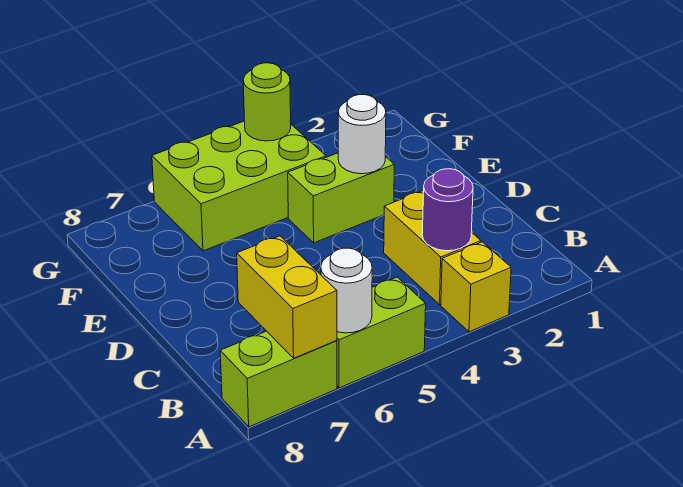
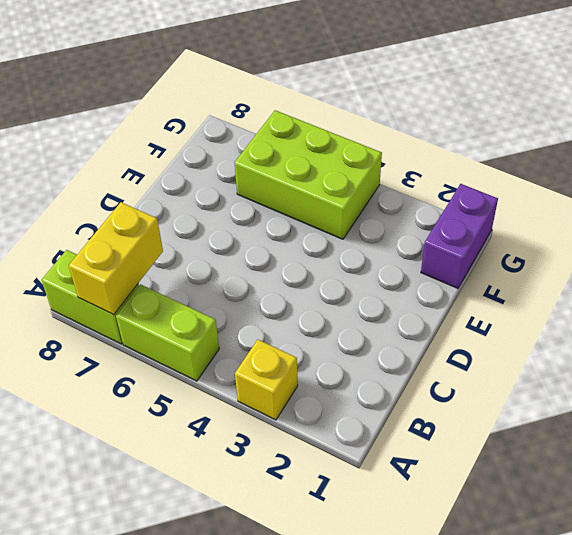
purple 1x2 brick [421,184,498,288] -> none
none -> yellow 1x2 brick [384,190,481,305]
none -> lime 1x2 brick [288,153,394,243]

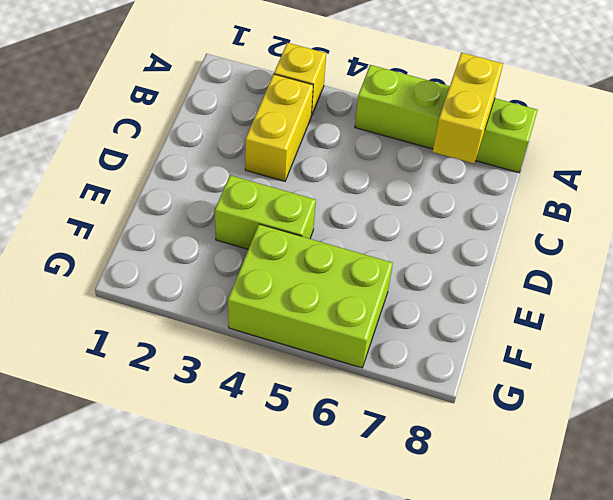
none -> white 1x1 round brick [321,248,372,333]
none -> purple 1x1 round brick [422,169,473,251]

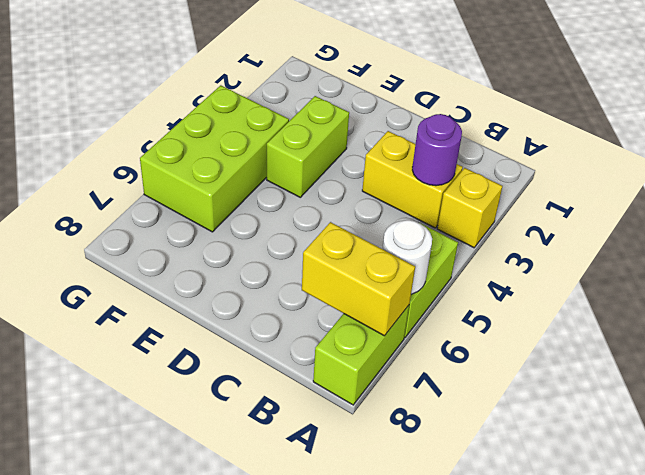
none -> white 1x1 round brick [338,95,386,174]
none -> lime 1x1 round brick [243,63,291,141]

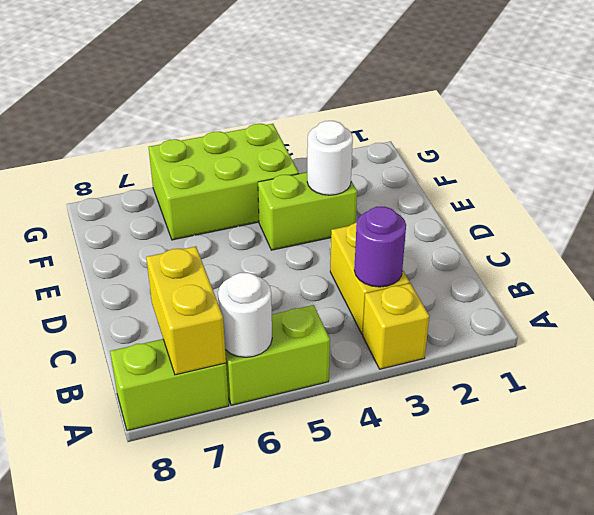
none -> lime 1x1 round brick [243,63,291,141]

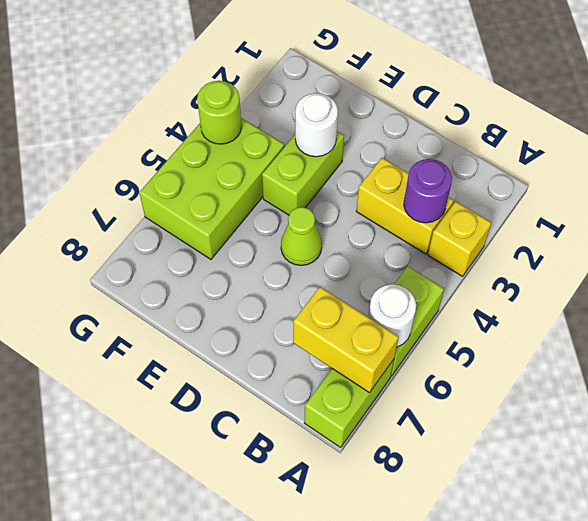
lime 1x1 cone [281,207,322,266] -> none

